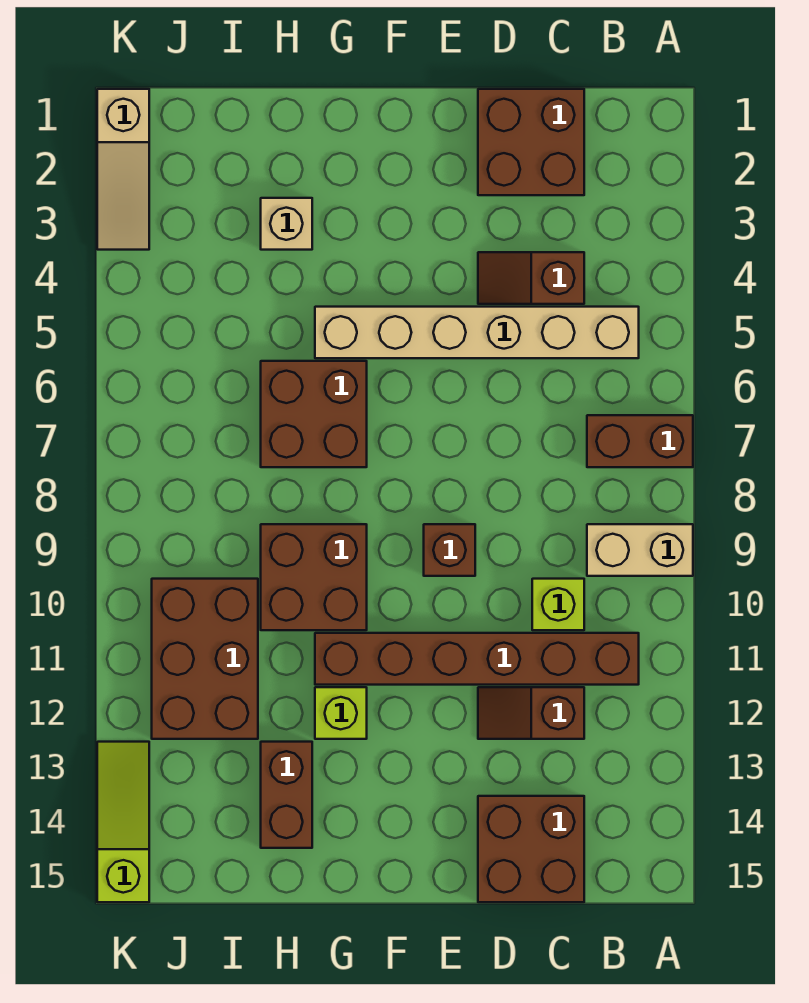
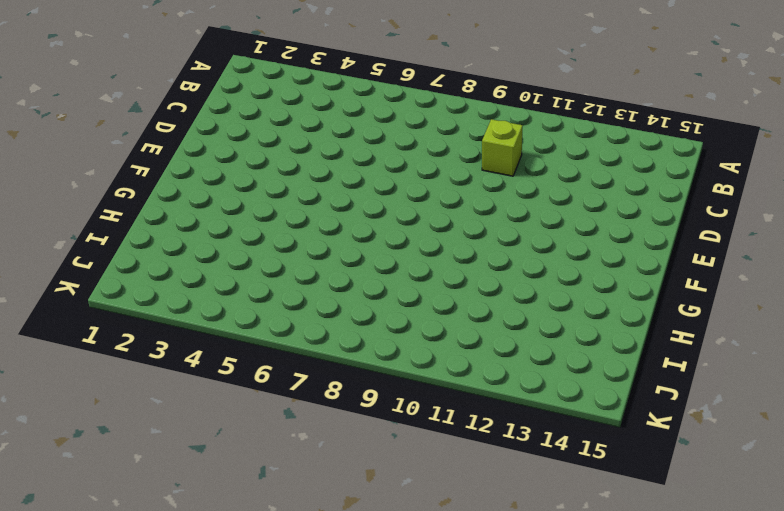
none -> brown 1x2 brick [587,415,693,467]
none -> tan 1x2 brick [587,524,693,576]
none -> tan 1x6 brick [315,307,639,358]

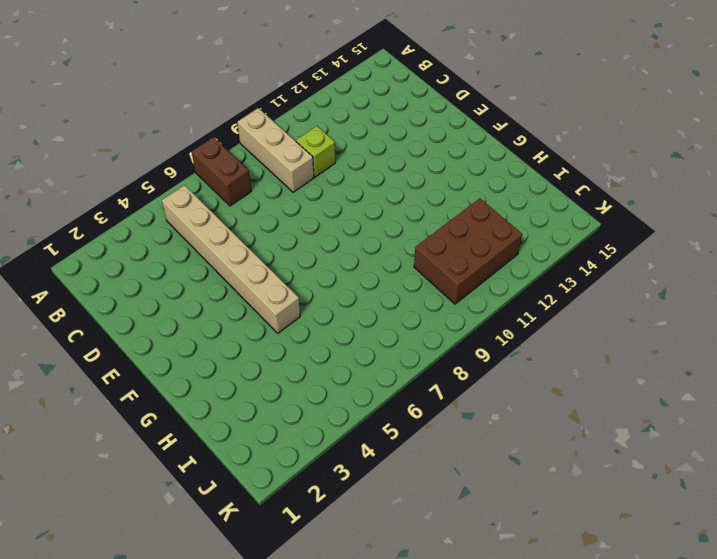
tan 1x3 brick [237,108,314,192] -> tan 1x2 brick [587,524,693,576]
none -> brown 1x6 brick [315,633,639,685]
none -> brown 2x2 brick [478,89,584,195]
none -> brown 1x2 slope [478,252,584,304]

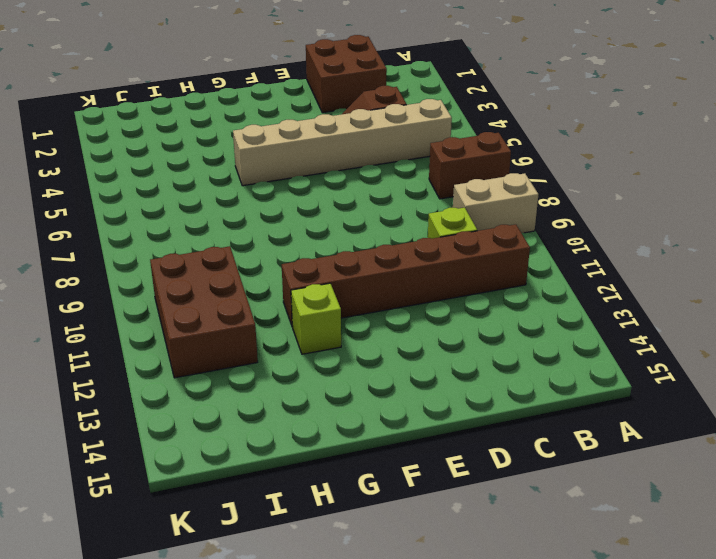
none -> brown 1x2 slope [478,687,584,739]
none -> brown 2x2 brick [478,796,584,902]
none -> brown 1x1 brick [424,524,475,576]

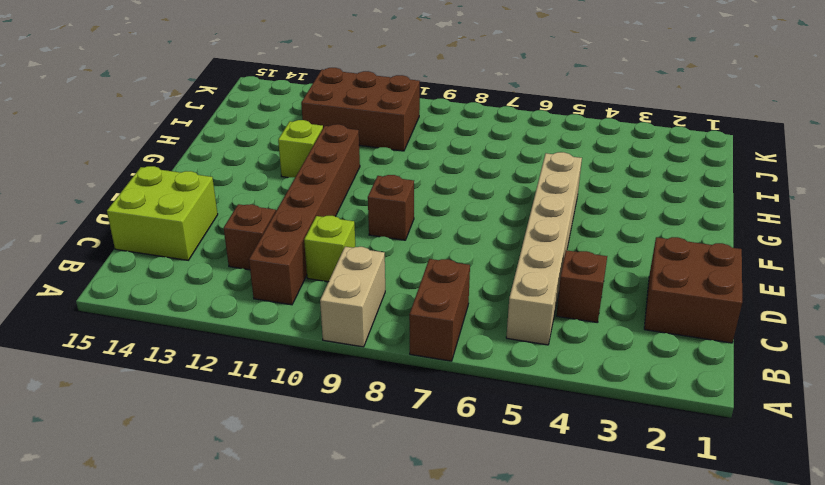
lime 2x2 brick [107,166,218,260] -> brown 2x2 brick [478,796,584,902]
none -> brown 2x2 brick [261,361,367,467]
none -> brown 2x2 brick [261,524,367,630]
none -> tan 1x1 brick [261,198,312,250]

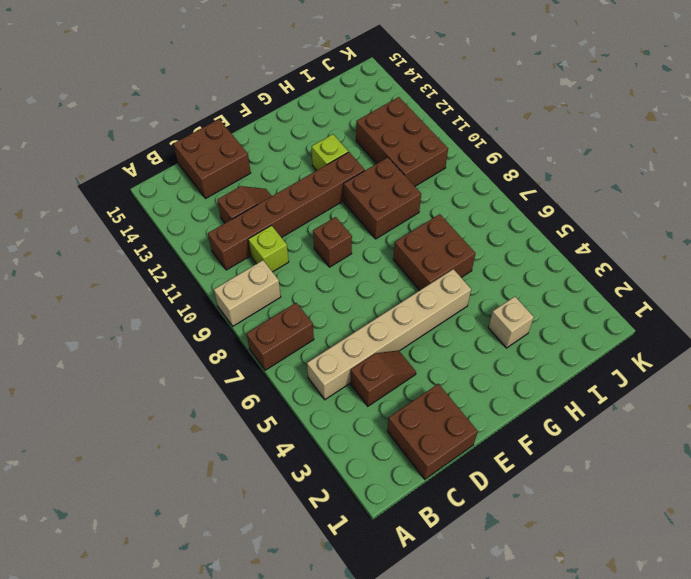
none -> brown 1x2 brick [261,742,312,848]
none -> tan 1x3 slope [97,89,149,250]
none -> lime 1x3 slope [97,742,149,902]

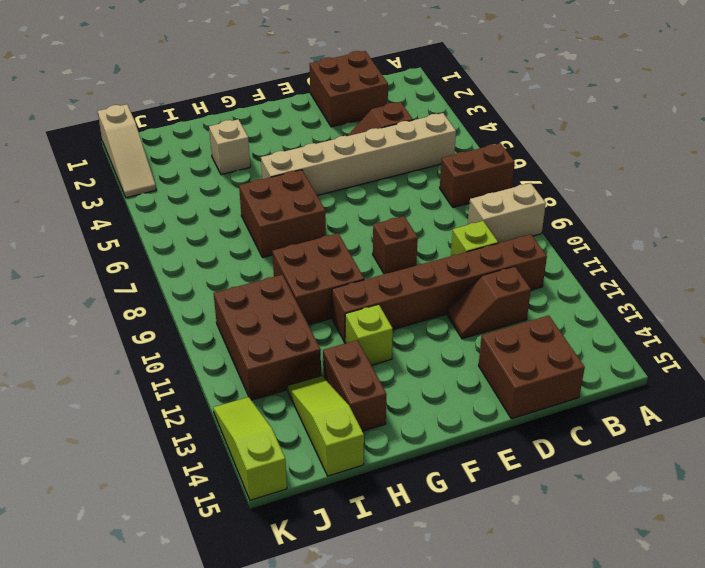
lime 1x3 slope [287,376,364,476] -> none

